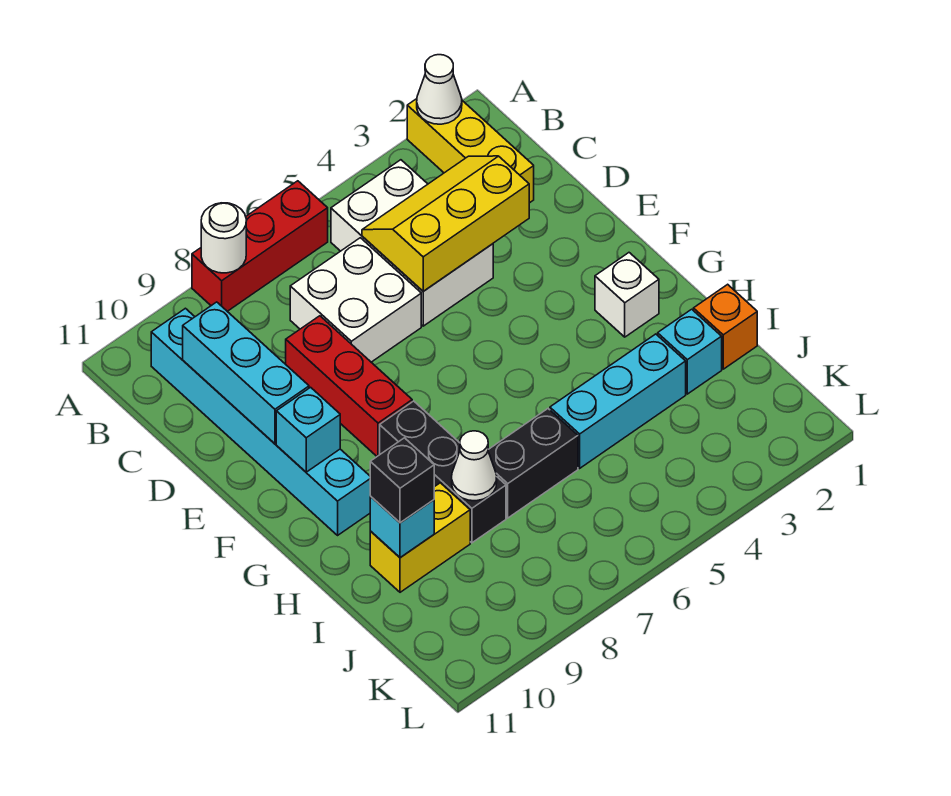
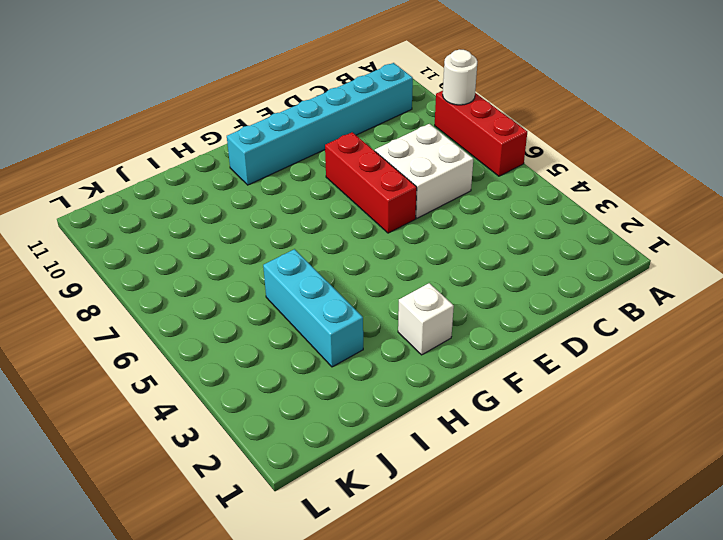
red 1x3 brick [325,132,417,233] -> red 1x3 brick turned to [286,316,412,456]
none -> yellow 1x3 brick [407,99,534,203]
none -> white 2x3 brick [331,160,493,326]
none -> black 1x3 brick [380,401,506,543]

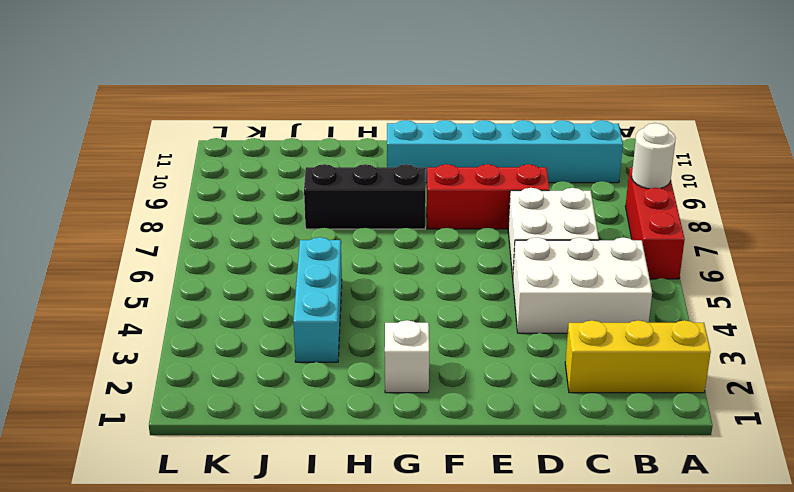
none -> orange 1x1 brick [693,284,757,369]
none -> cyan 1x1 brick [658,309,722,394]
none -> black 1x2 brick [488,409,578,518]

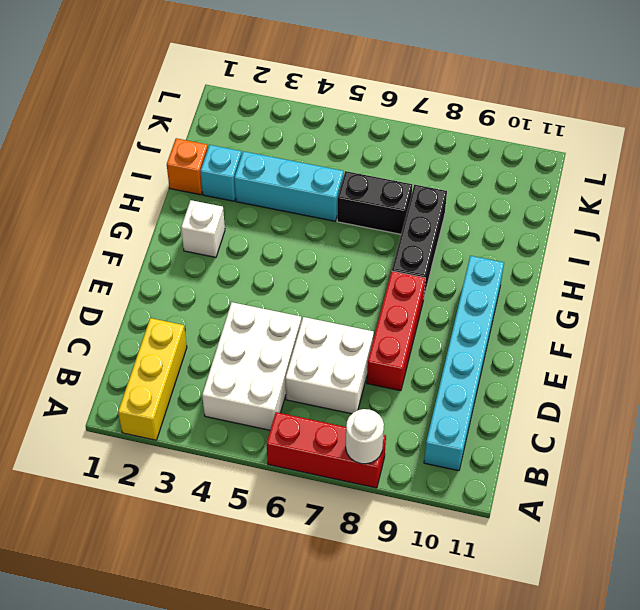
none -> yellow 1x2 brick [370,483,470,592]
none -> white 1x1 cone [417,55,462,124]
none -> yellow 2x3 slope [362,156,529,291]

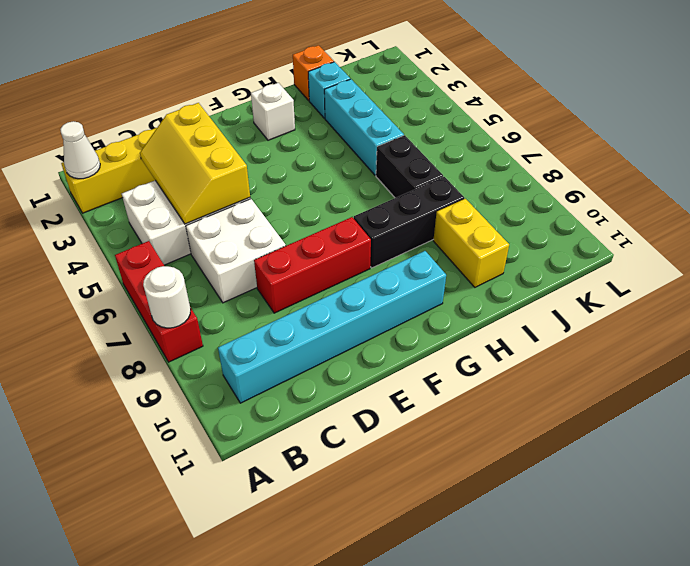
none -> cyan 1x3 brick [183,302,309,444]
none -> cyan 1x1 brick [276,387,340,472]
none -> white 1x1 cone [452,431,497,501]

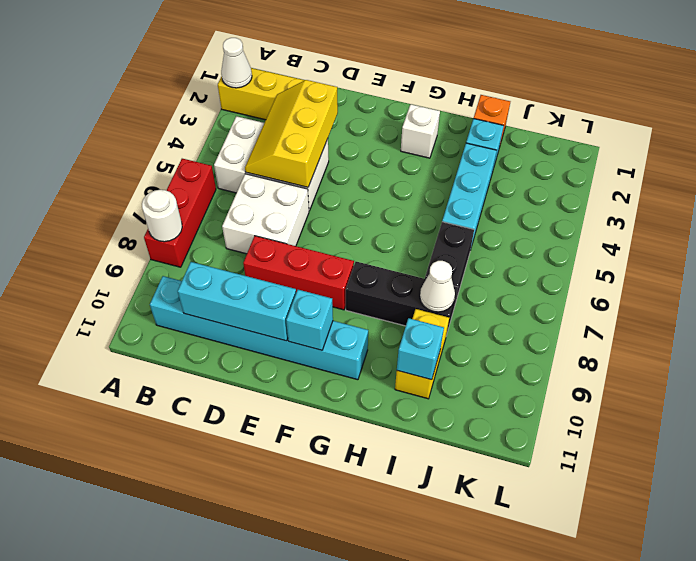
none -> black 1x1 brick [370,438,434,523]

